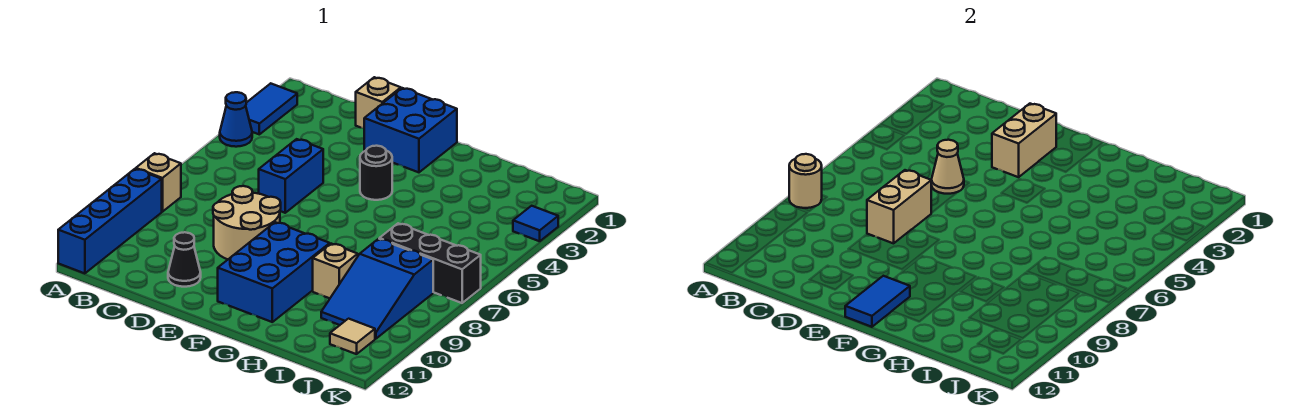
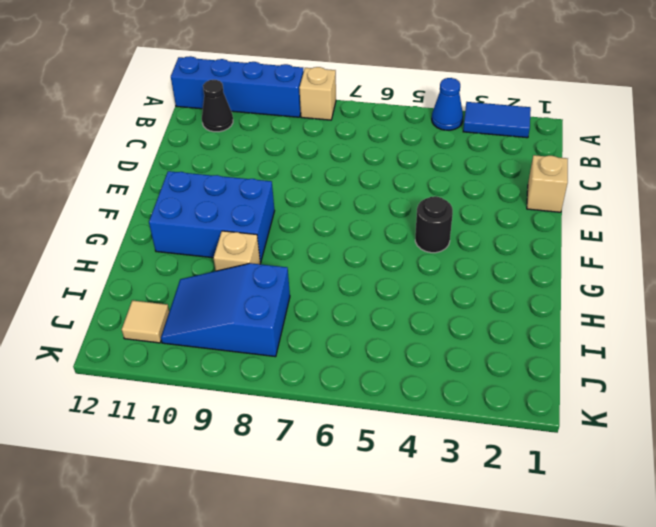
black 1x1 cone [202,80,233,132] -> black 1x1 cone moved to [168,232,201,287]
none -> blue 1x2 brick [259,139,323,213]
none -> tan 2x2 round brick [213,186,281,259]
none -> blue 2x2 brick [364,88,457,172]

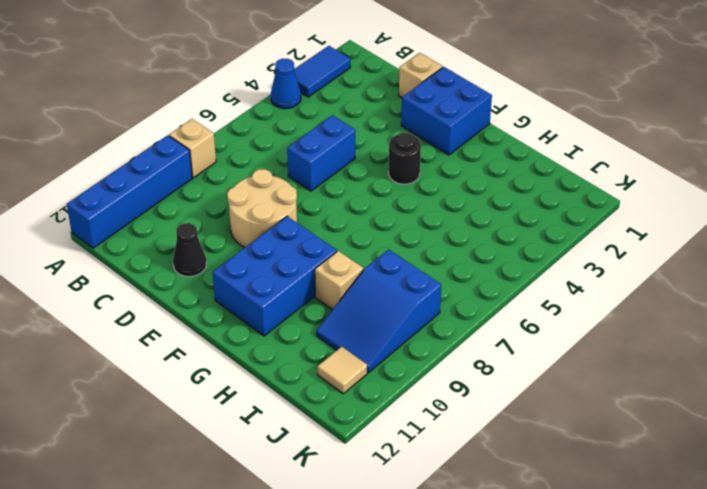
none -> black 1x3 brick [379,223,481,303]
none -> blue 1x1 tile [513,206,558,241]
none -> tan 1x1 round brick [789,154,822,208]

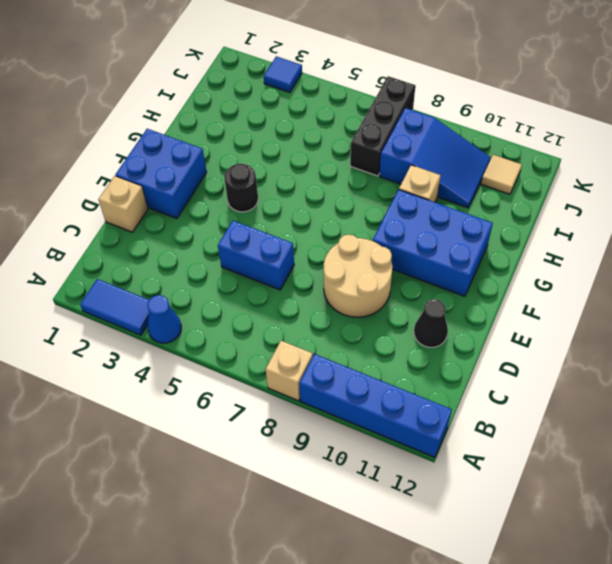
none -> tan 1x1 round brick [789,154,822,208]
none -> tan 1x1 cone [931,140,964,194]
none -> tan 1x2 brick [867,170,931,243]

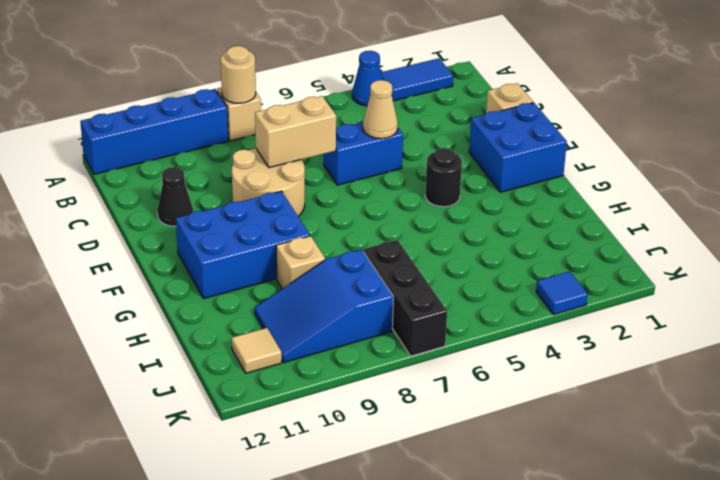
none -> tan 1x2 brick [992,104,1056,177]
none -> blue 1x2 tile [845,276,910,327]

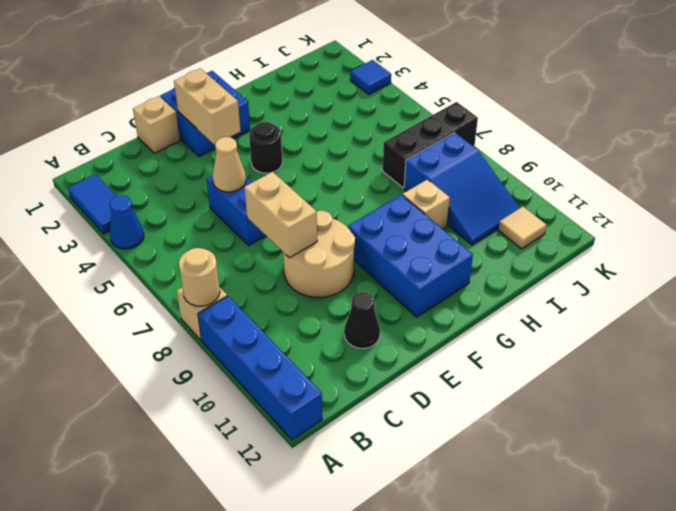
none -> blue 1x2 tile [845,276,910,327]

